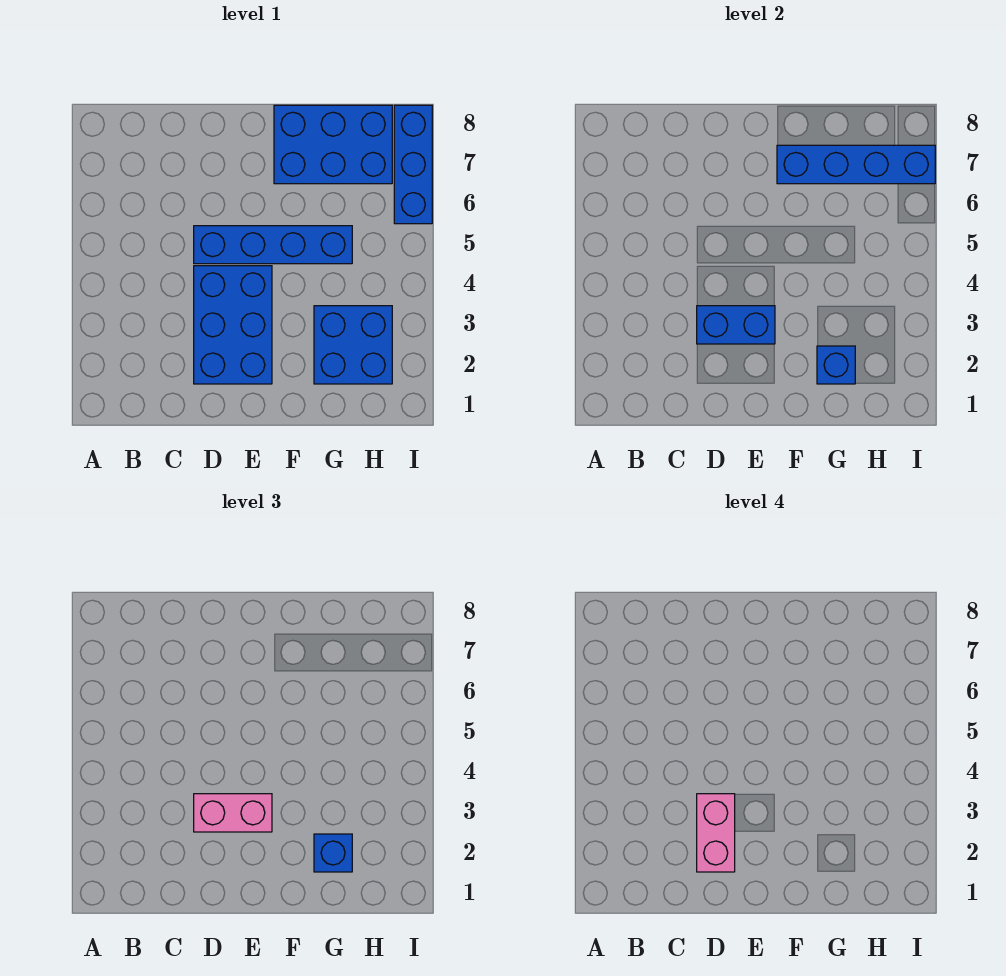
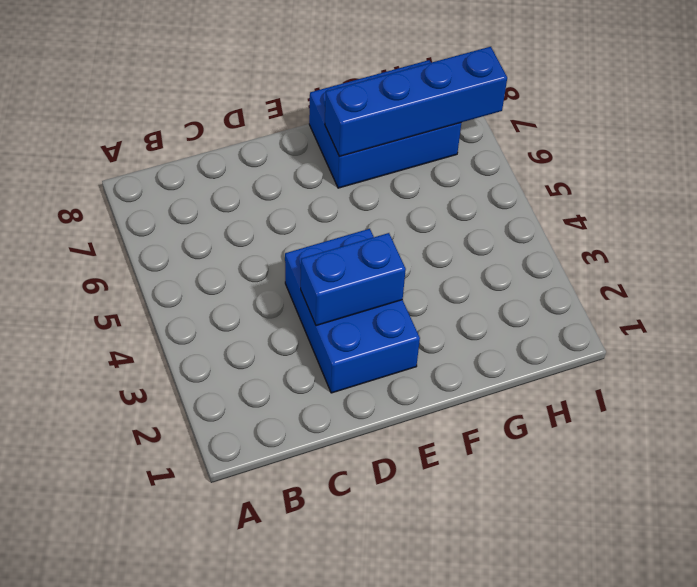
none -> blue 1x4 brick [194,226,352,264]
none -> blue 2x2 brick [314,306,392,384]

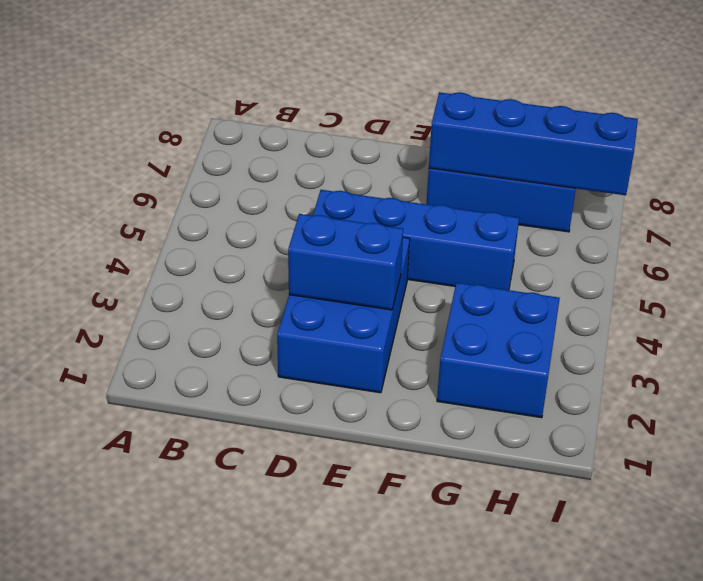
none -> blue 1x3 brick [394,105,432,224]
none -> blue 1x1 brick [817,346,855,384]

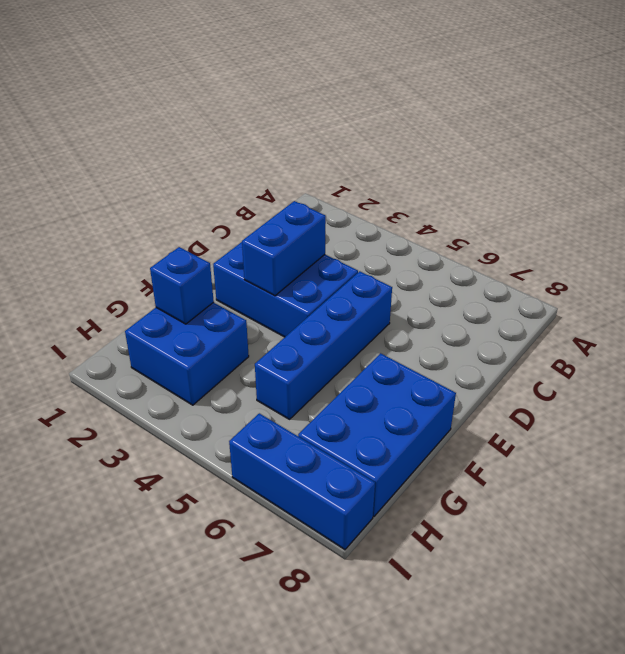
none -> blue 1x4 brick [777,145,935,184]
none -> pink 1x2 brick [194,794,272,832]

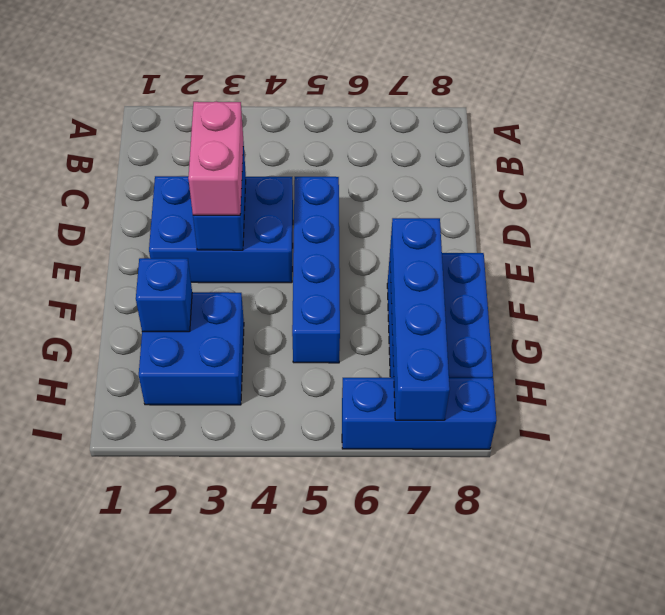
none -> blue 1x1 brick [314,834,352,872]
none -> pink 1x2 brick [697,794,735,872]

